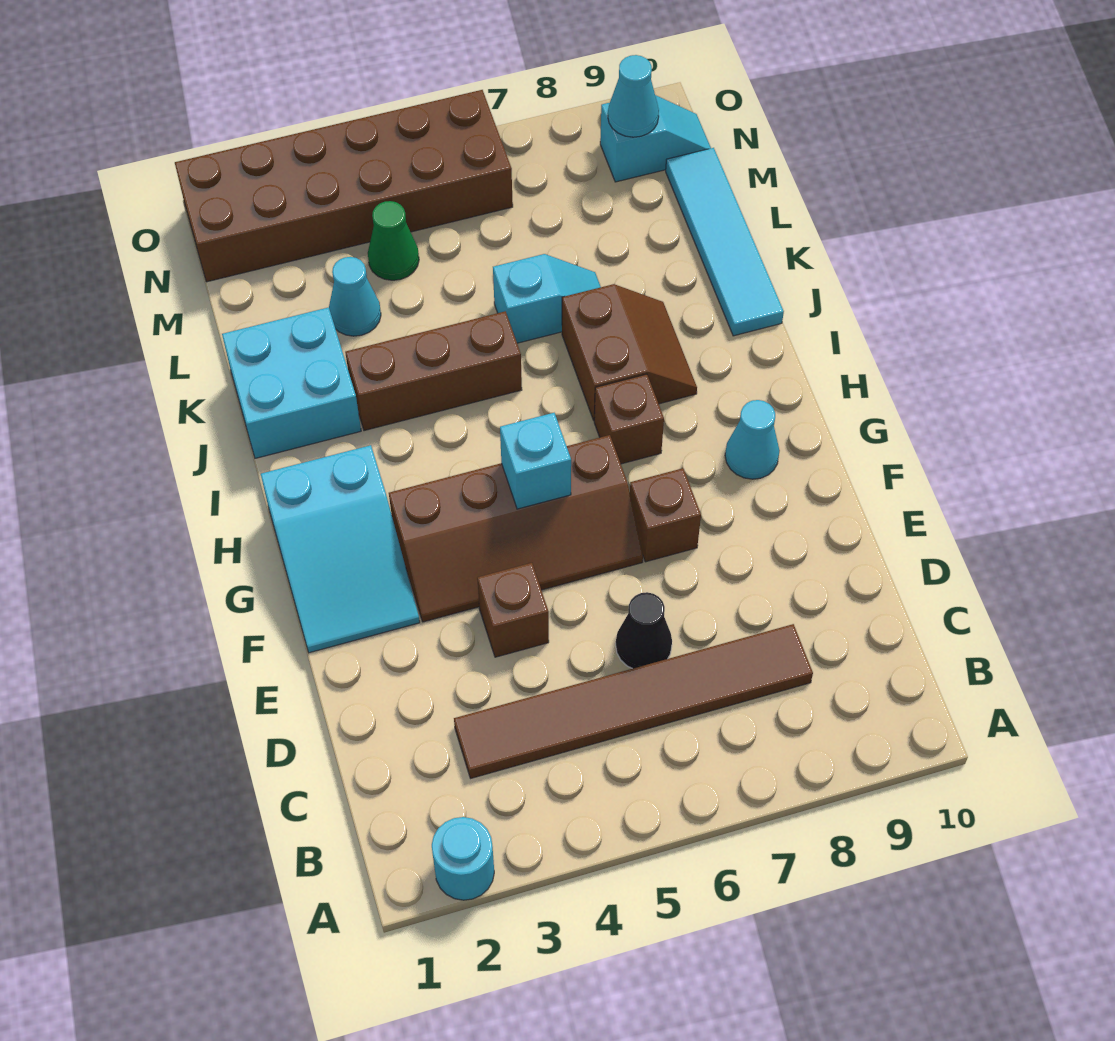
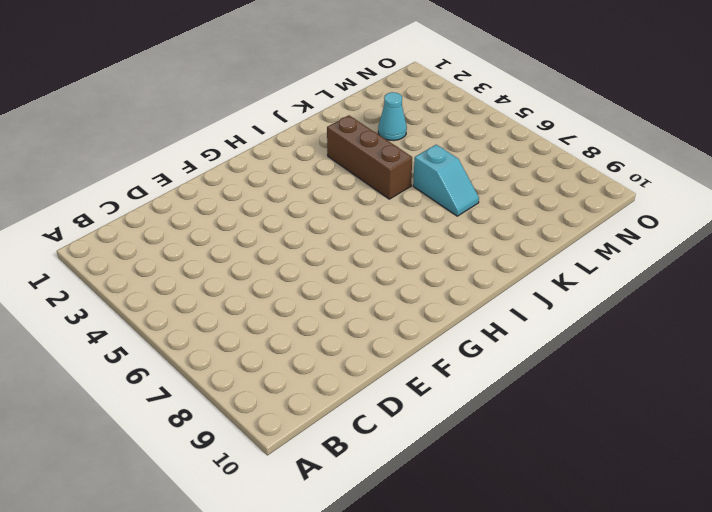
none -> cyan 1x1 round brick [432,817,494,900]
none -> brown 1x6 tile [454,624,813,778]
none -> black 1x1 cone [616,592,672,669]

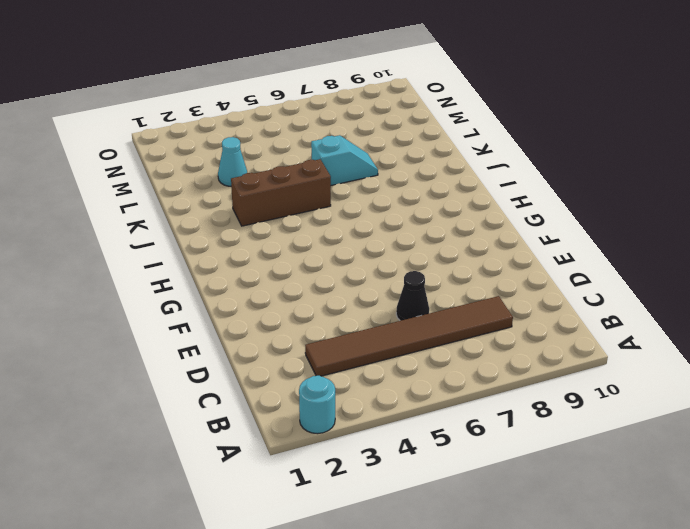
none -> brown 1x1 brick [477,563,549,657]
none -> cyan 2x3 slope [261,445,420,653]
none -> brown 2x4 slope [389,435,643,622]

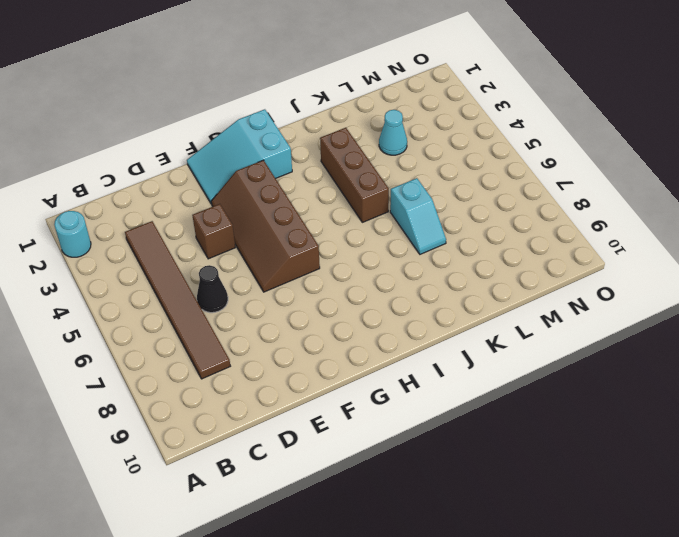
none -> brown 1x1 brick [630,468,701,562]
none -> cyan 1x1 cone [725,400,780,479]
none -> brown 1x1 brick [594,374,664,464]

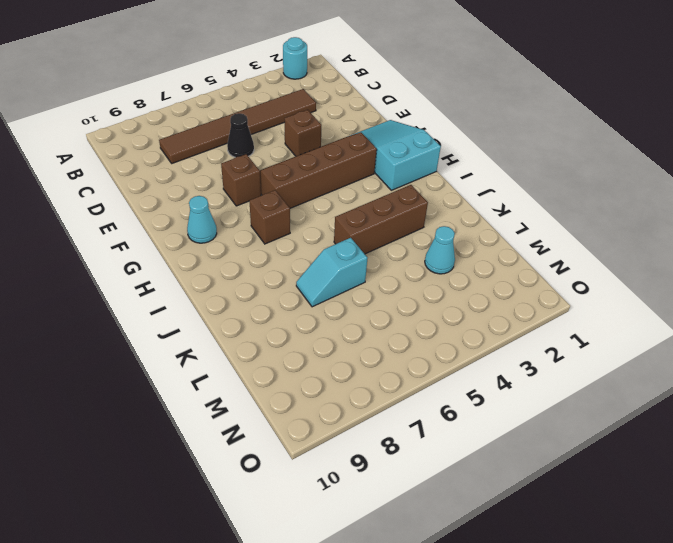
none -> brown 2x2 slope [562,284,697,420]
none -> cyan 2x2 brick [222,307,361,458]
none -> cyan 1x4 tile [666,148,784,336]

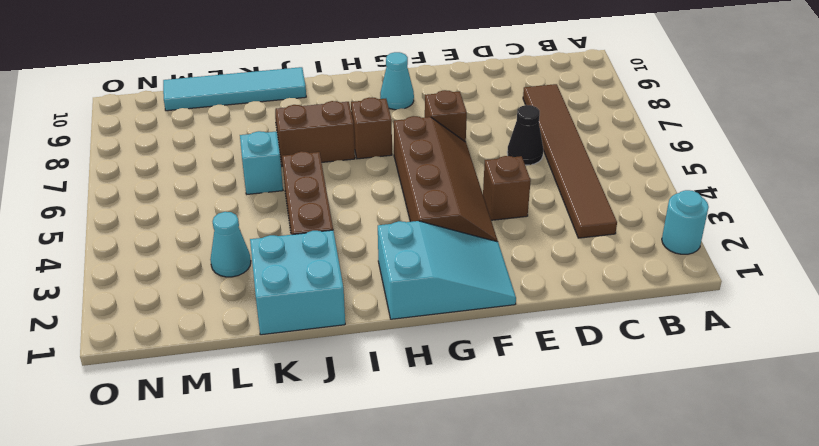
none -> green 1x1 cone [368,201,419,280]
none -> brown 2x6 brick [175,90,513,282]
none -> cyan 1x2 slope [600,95,711,182]

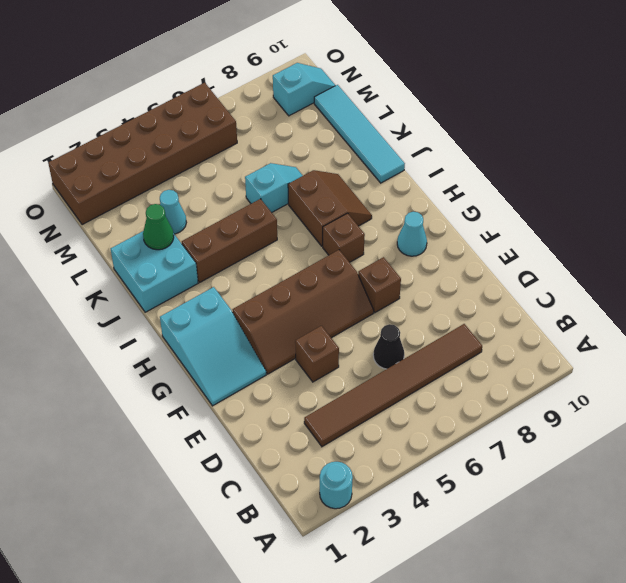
green 1x1 cone [143,204,174,250] -> green 1x1 cone moved to [368,201,419,280]
none -> cyan 1x1 brick [500,413,571,509]
none -> cyan 1x1 cone [608,55,659,137]

